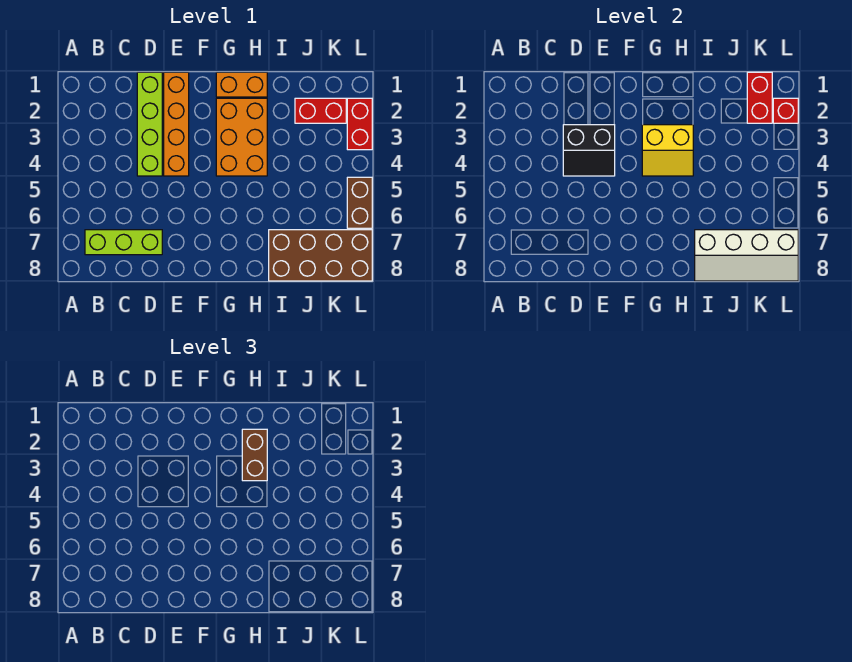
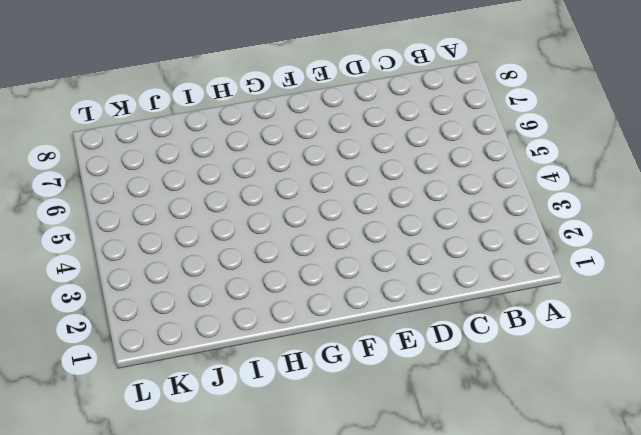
none -> lime 1x3 brick [85,230,162,255]
none -> lime 1x4 brick [137,72,162,176]
none -> orange 1x4 brick [164,72,189,176]

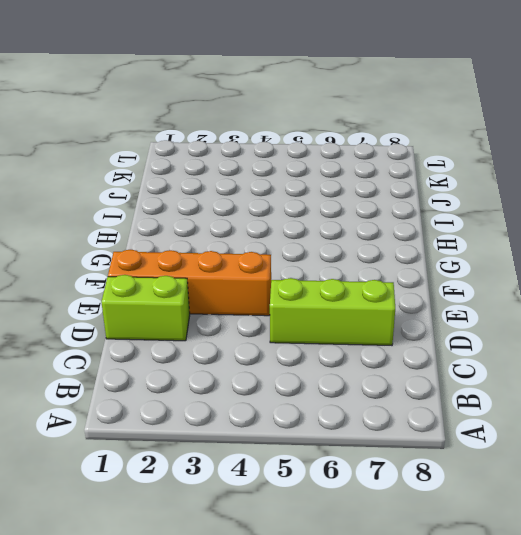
lime 1x2 brick [101,275,190,341] -> lime 1x4 brick [137,72,162,176]
lime 1x3 brick [270,278,395,345] -> lime 1x3 brick turned to [85,230,162,255]
none -> orange 1x2 brick [216,72,267,97]
none -> orange 2x3 brick [216,98,267,176]
none -> brown 2x4 brick [269,230,372,281]

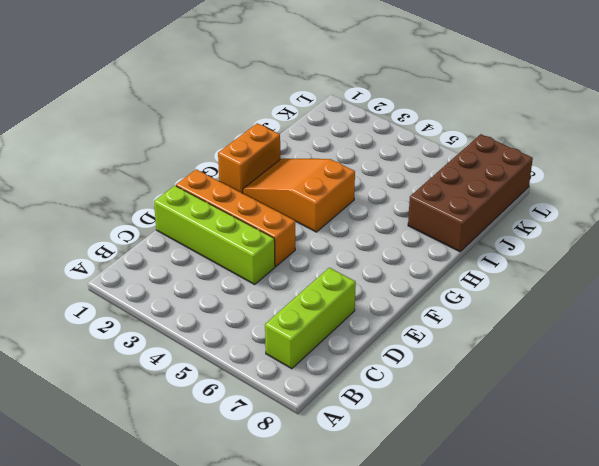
orange 2x3 slope [243,159,355,232] -> orange 2x3 brick [216,98,267,176]
none -> red 1x2 brick [295,98,346,123]
none -> red 1x2 brick [347,98,372,150]
none -> brown 1x2 brick [347,177,372,228]

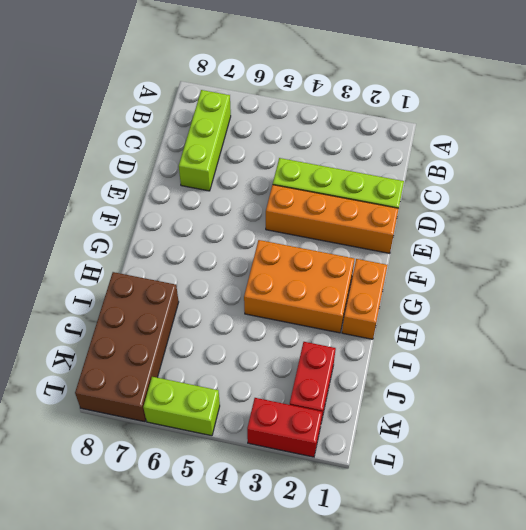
lime 1x2 brick [143,377,220,436] -> brown 1x2 brick [347,177,372,228]
none -> black 2x2 slope [563,125,615,176]
none -> yellow 2x2 slope [642,125,693,176]
none -> white 2x4 slope [695,230,798,281]

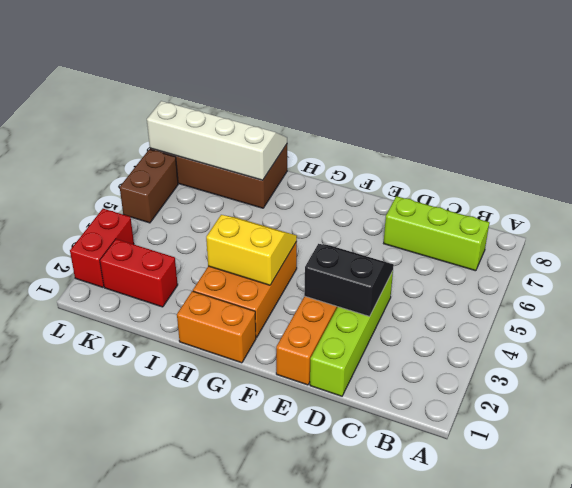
none -> red 1x2 brick [747,72,772,123]
none -> red 1x1 brick [773,98,798,123]
none -> brown 1x2 brick [242,429,267,481]

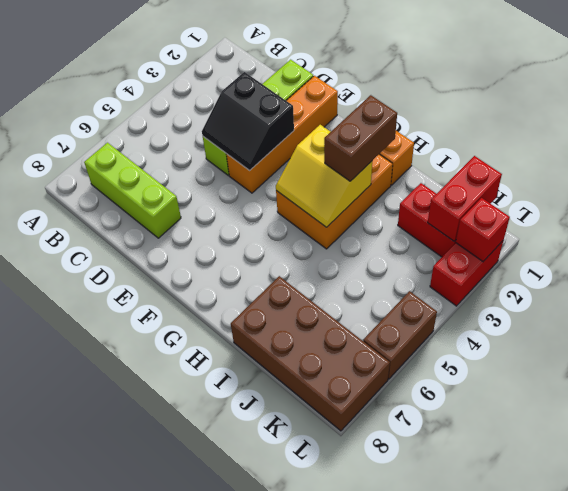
none -> white 2x4 slope [695,230,798,281]

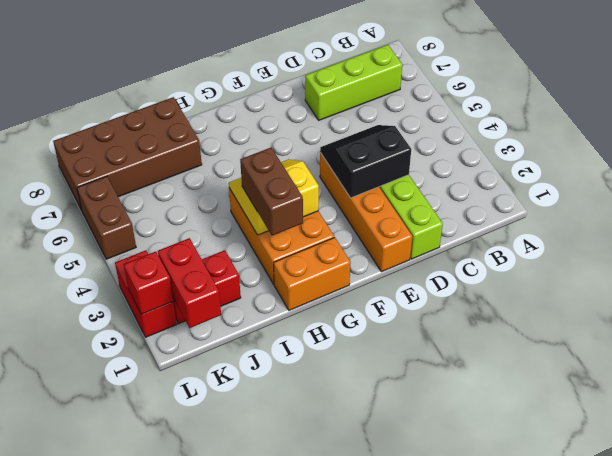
none -> white 2x4 slope [695,230,798,281]

